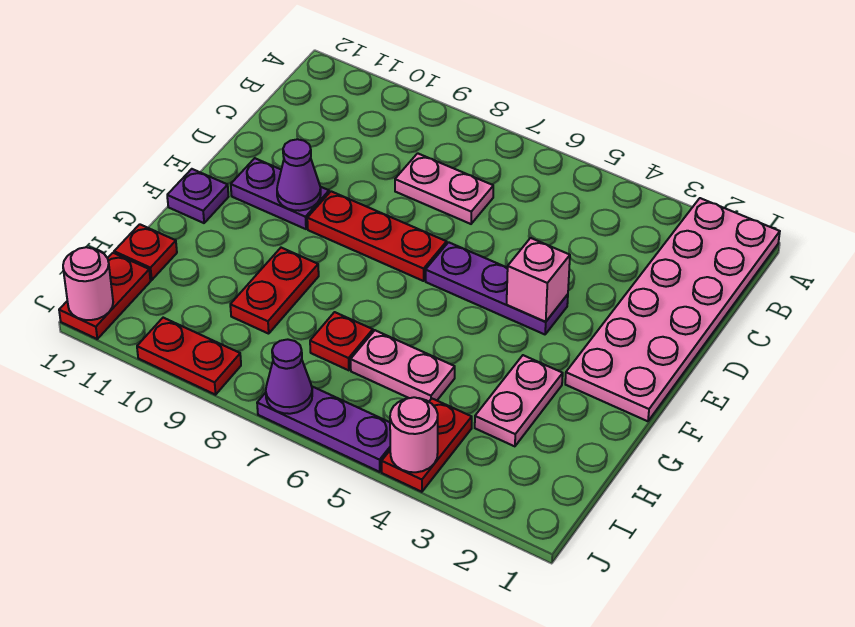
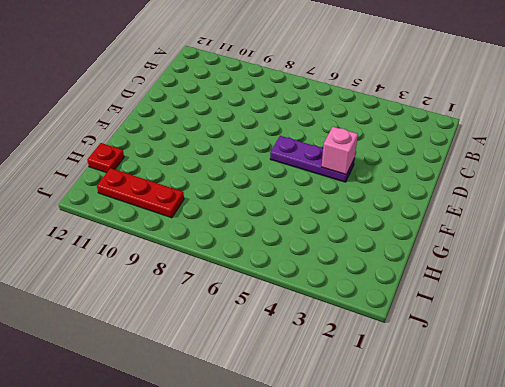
red 1x3 plate [97,168,184,218] -> red 1x3 plate moved to [307,191,447,281]
none -> pink 2x6 plate [565,198,780,421]
none -> pink 1x2 plate [395,153,493,224]
none -> purple 1x2 plate [231,158,329,229]

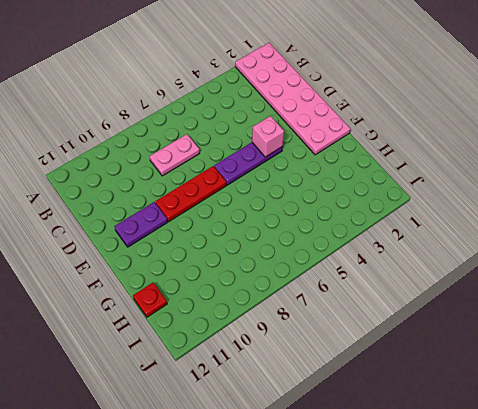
none -> purple 1x1 plate [167,169,228,223]
none -> pink 1x2 plate [475,355,563,446]
none -> red 1x2 plate [230,248,319,334]

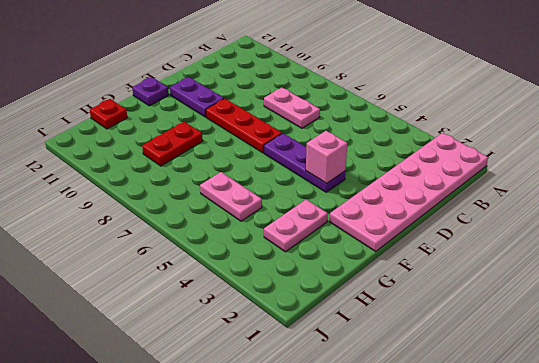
none -> red 1x1 plate [310,312,373,370]
none -> red 1x2 plate [382,399,472,492]
none -> red 1x2 plate [59,253,150,339]

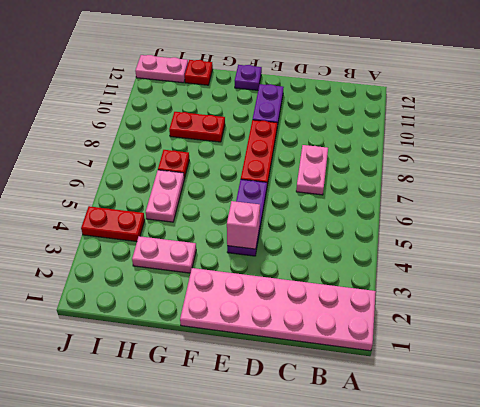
pink 1x2 plate [135,55,188,83] -> red 1x2 plate [59,253,150,339]
none -> purple 1x3 plate [257,387,390,472]
none -> red 1x2 plate [137,318,241,395]
none -> purple 1x1 cone [277,139,321,211]

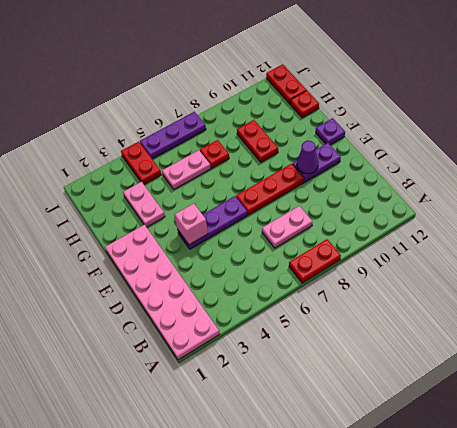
red 1x2 plate [289,239,341,283] -> red 1x2 plate moved to [137,318,241,395]
none -> pink 1x1 round brick [390,397,438,472]
none -> purple 1x1 cone [266,339,312,414]
none -> pink 1x1 round brick [63,247,113,320]

